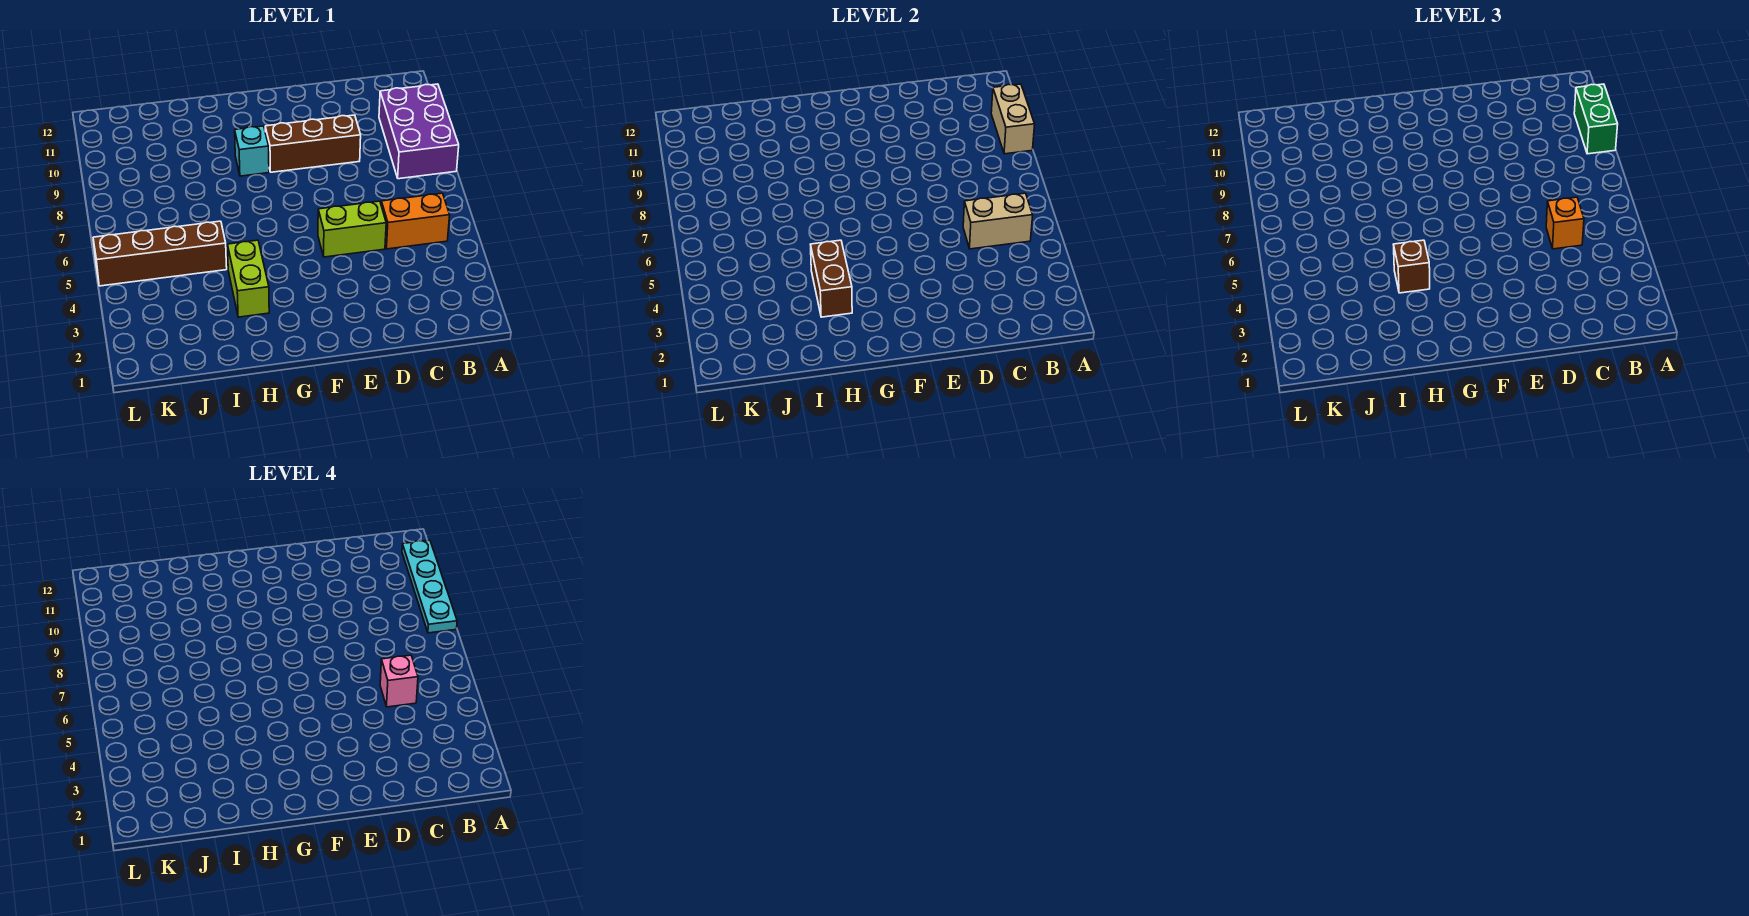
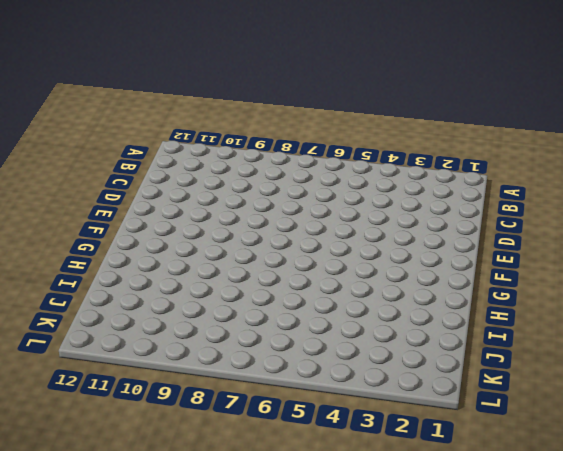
none -> purple 2x3 brick [379,84,459,179]
none -> orange 1x2 brick [381,193,450,249]
none -> lime 1x2 brick [318,201,386,257]

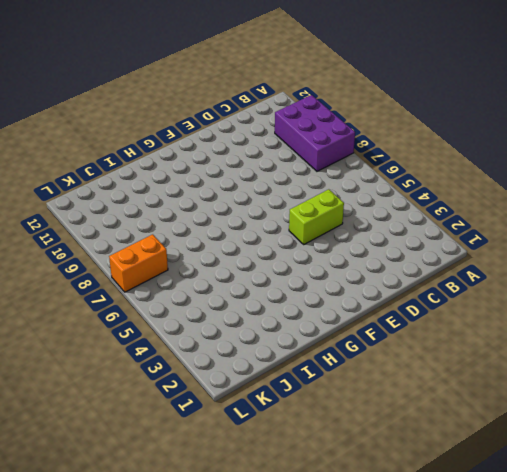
orange 1x2 brick [109,234,168,292] -> orange 1x2 brick moved to [381,193,450,249]
none -> brown 1x3 brick [265,115,361,172]
none -> cyan 1x1 brick [235,126,269,176]
none -> lime 1x2 brick [227,240,269,317]

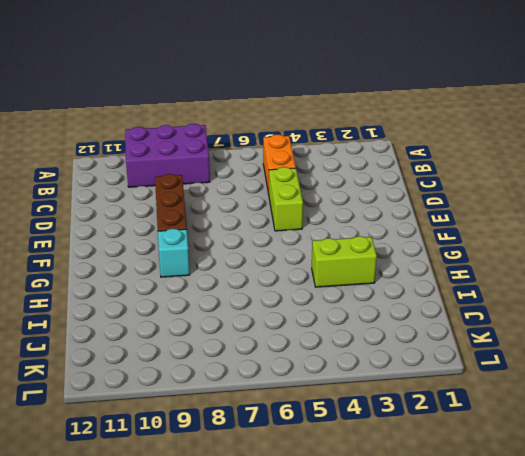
none -> brown 1x4 brick [93,221,227,286]
none -> tan 1x2 brick [991,84,1035,154]
none -> tan 1x2 brick [963,193,1033,249]

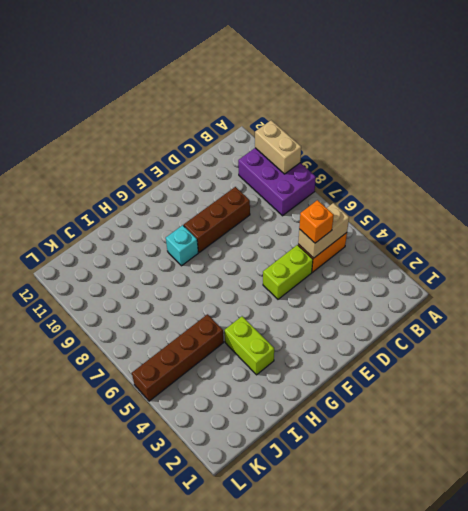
none -> brown 1x2 brick [810,240,852,317]
none -> green 1x2 brick [1574,84,1618,154]
none -> brown 1x1 brick [1393,240,1430,293]

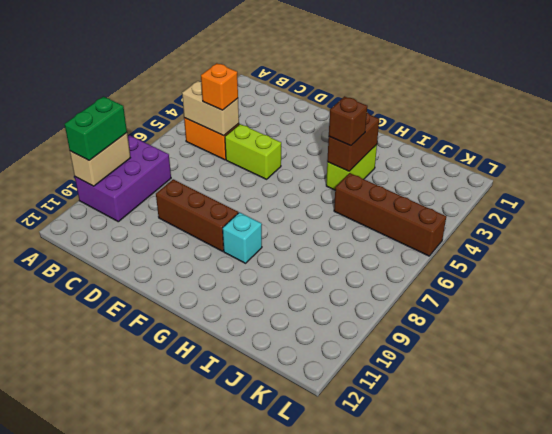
none -> cyan 1x4 plate [402,540,457,633]
none -> pink 1x1 brick [380,655,418,707]

